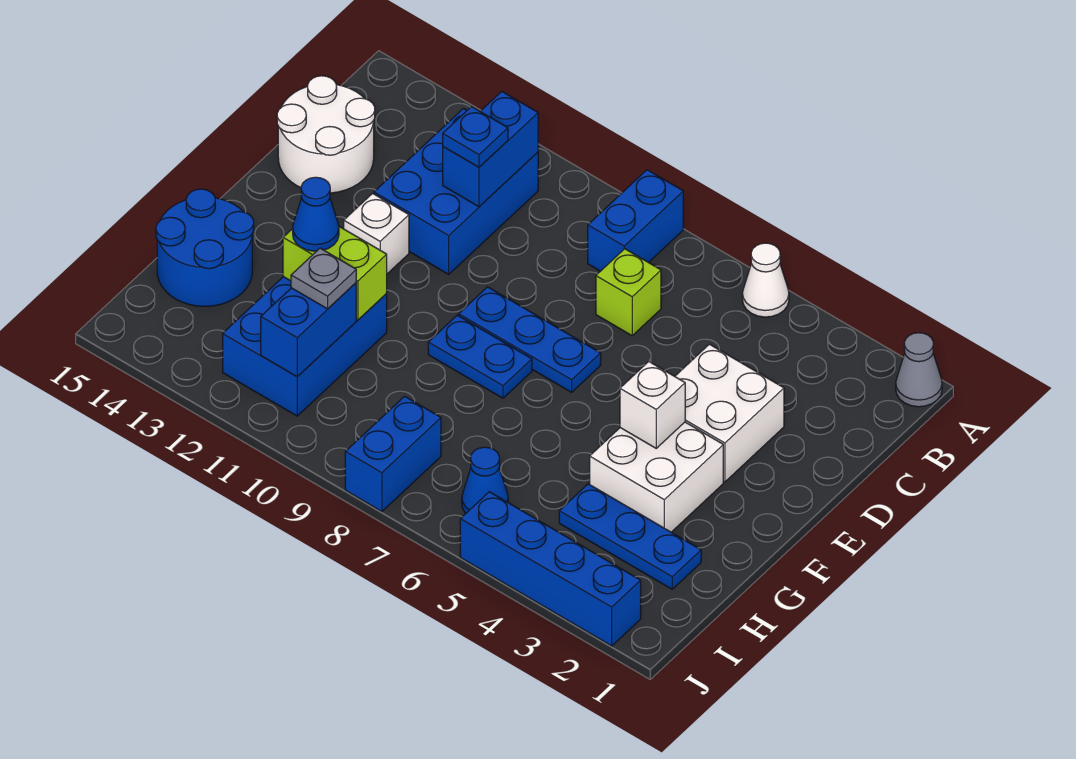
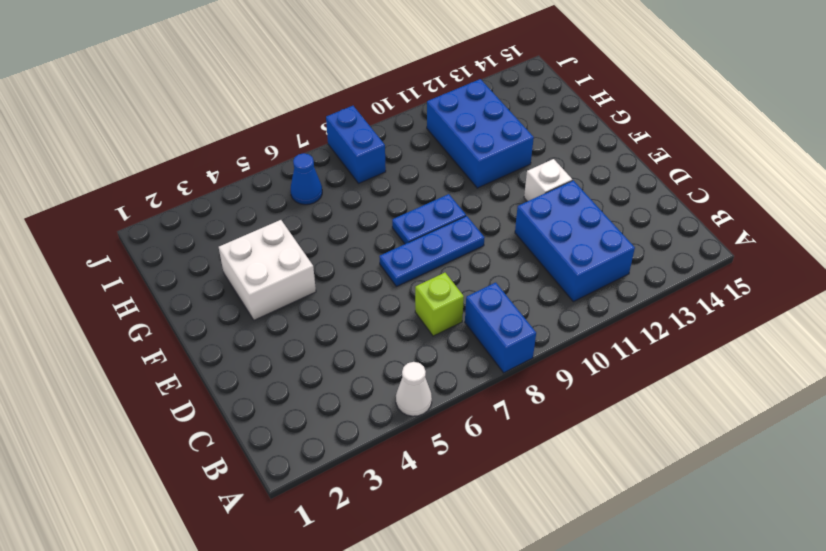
none -> grey 1x1 cone [896,333,942,407]
none -> white 2x2 round brick [277,76,375,193]
none -> white 2x2 brick [675,344,784,482]

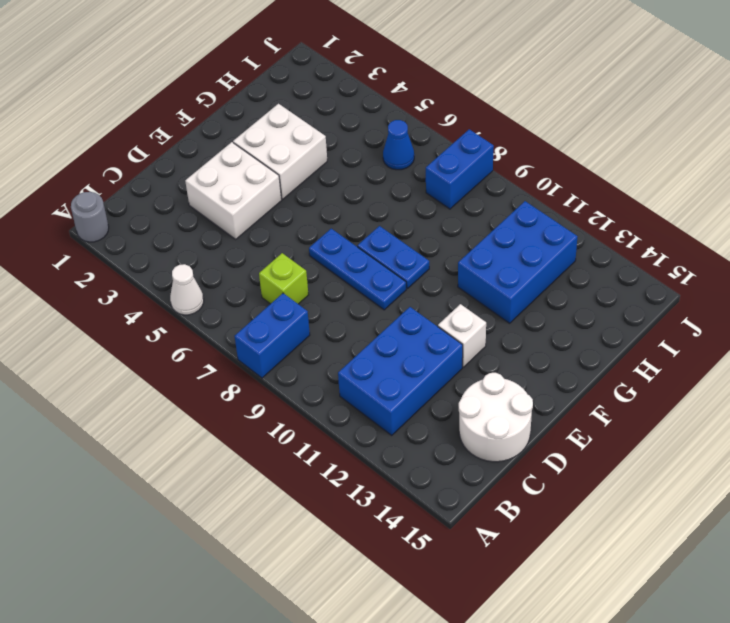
grey 1x1 round brick [71,192,109,242] -> grey 1x1 cone [896,333,942,407]
none -> blue 2x2 round brick [156,189,254,306]
none -> blue 1x3 plate [559,484,701,589]
none -> blue 1x4 brick [460,492,641,646]

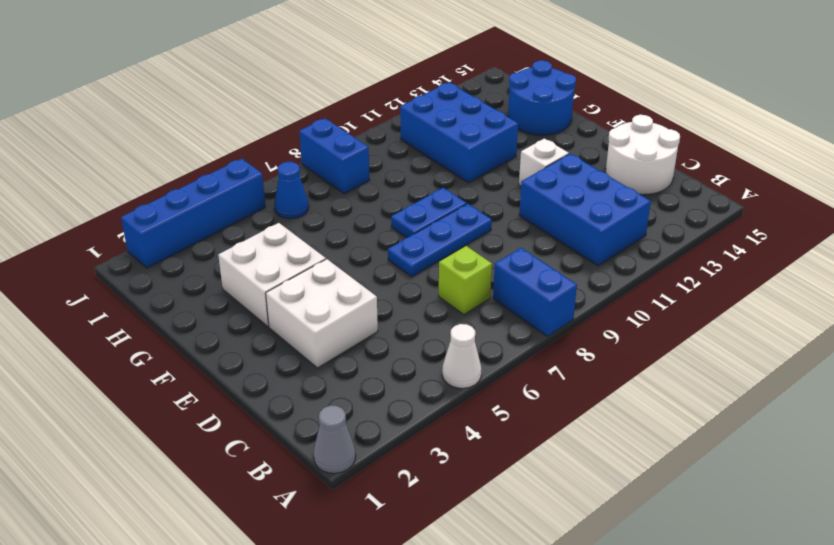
none -> blue 1x3 plate [559,484,701,589]
none -> blue 1x2 brick [443,91,538,207]
none -> white 1x1 brick [620,362,685,448]

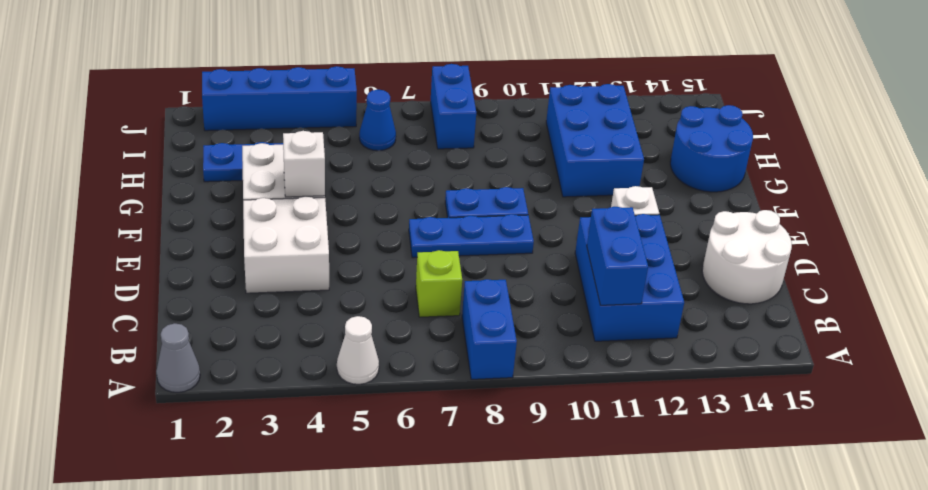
none -> lime 1x2 brick [283,227,387,320]
none -> blue 1x2 brick [261,283,356,377]
none -> blue 1x1 plate [443,107,508,167]

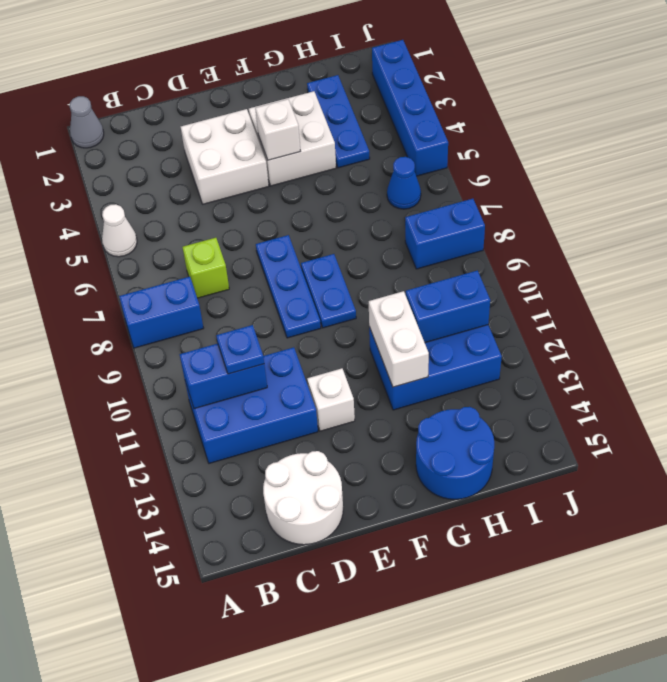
white 1x2 brick [369,291,429,387] -> lime 1x2 brick [283,227,387,320]
none -> blue 1x1 cone [293,177,339,251]
none -> grey 1x1 plate [291,248,356,309]

